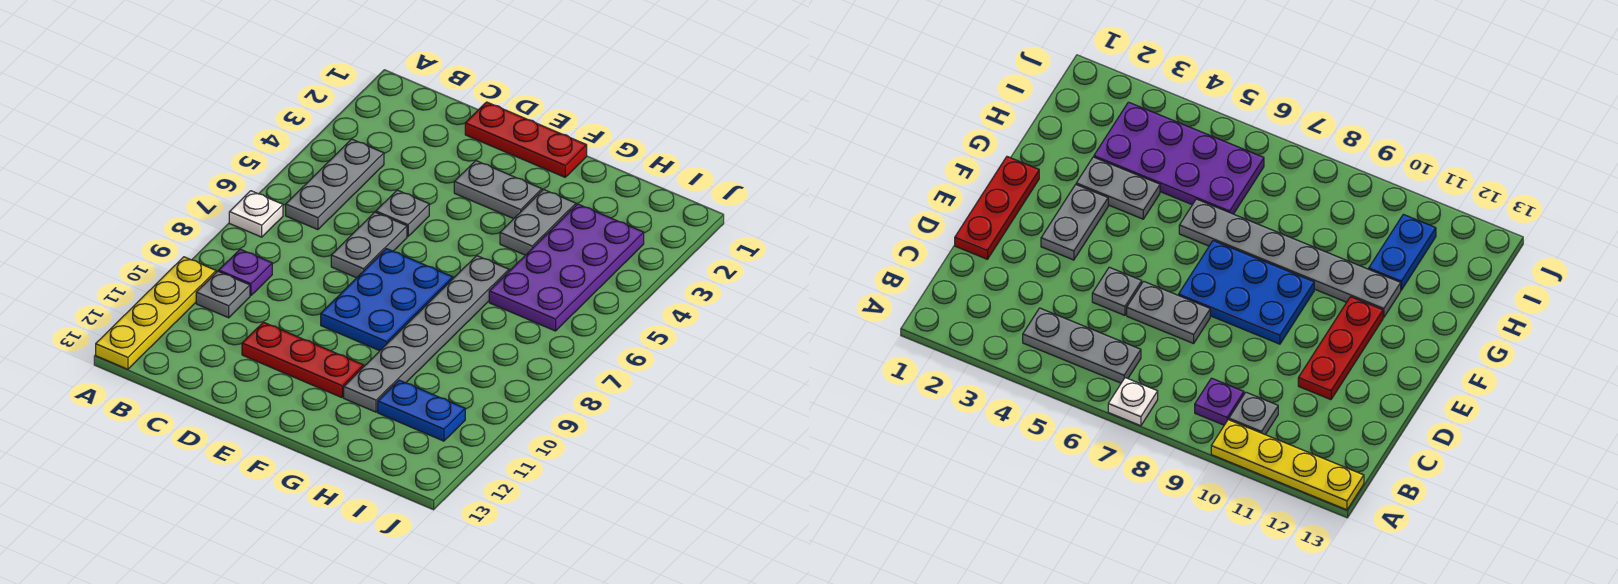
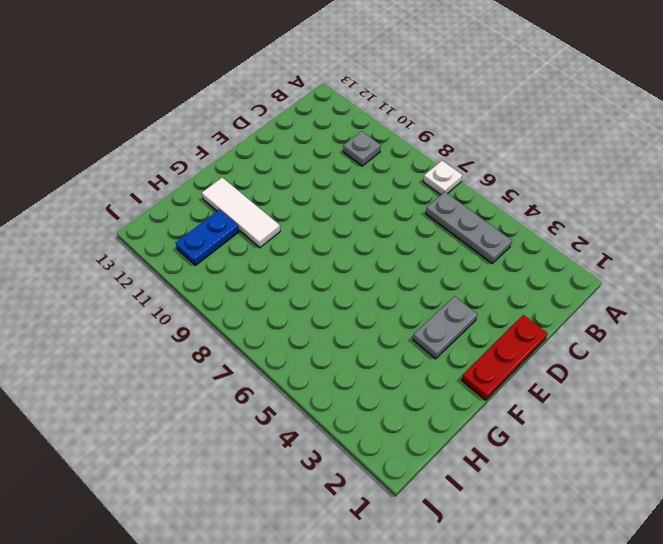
white 1x3 tile [202,178,280,248] -> grey 1x6 plate [344,256,509,412]
none -> yellow 1x4 plate [96,257,216,369]
none -> purple 1x1 plate [219,249,272,296]
none -> grey 1x1 plate [376,190,429,236]

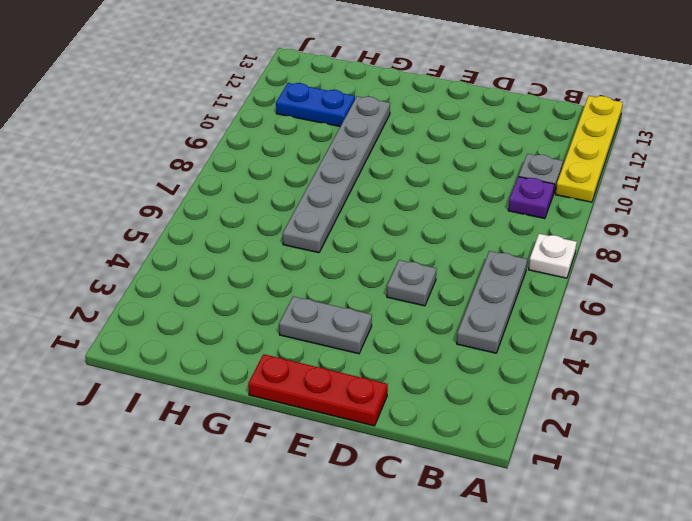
none -> grey 1x2 plate [331,212,407,278]
none -> red 1x3 plate [242,322,363,398]
none -> blue 2x3 plate [321,249,453,351]

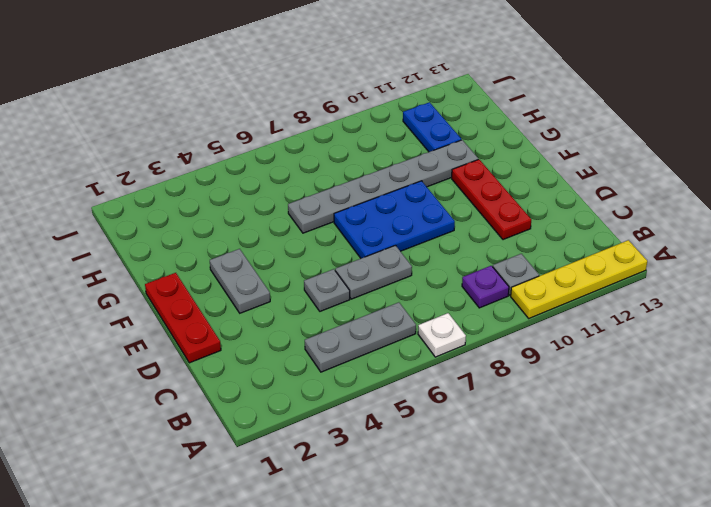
none -> grey 1x2 plate [500,190,576,255]
none -> purple 2x4 plate [489,204,644,331]

